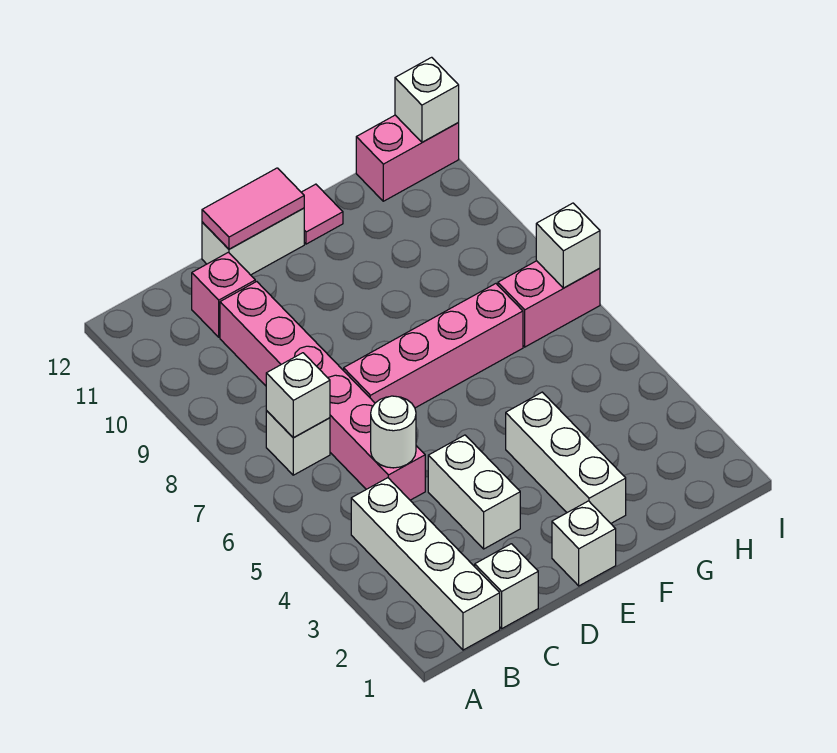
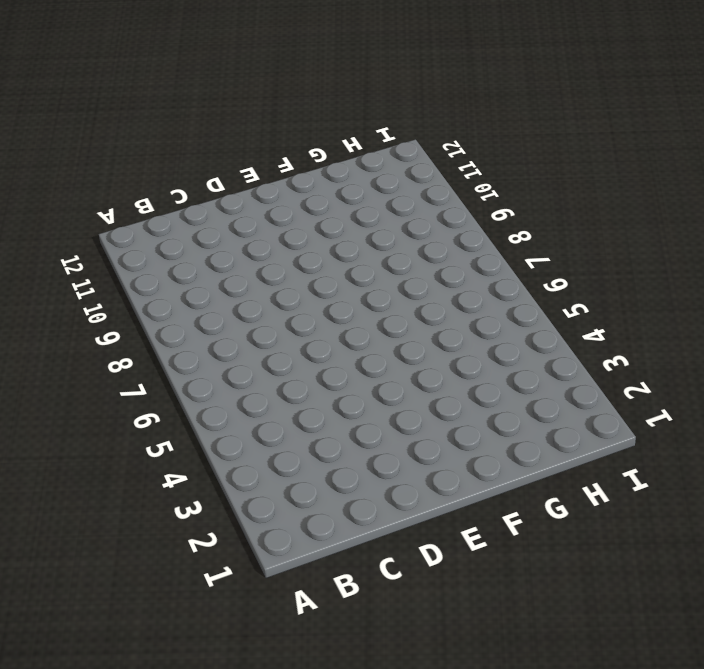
none -> white 1x4 brick [351,478,500,650]
none -> white 1x1 brick [266,411,330,475]
none -> white 1x1 brick [475,544,538,628]

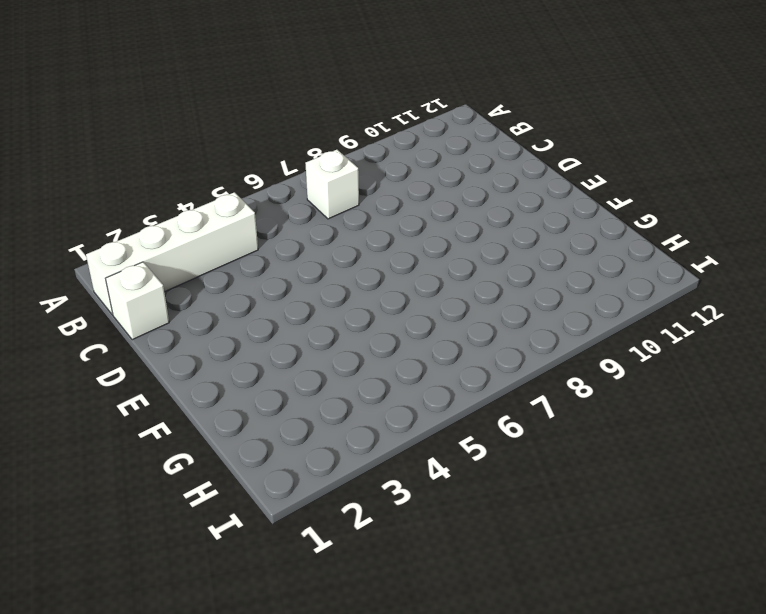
none -> pink 1x6 brick [220,282,425,500]
none -> pink 1x1 brick [192,252,255,337]
none -> white 1x2 brick [428,435,520,549]

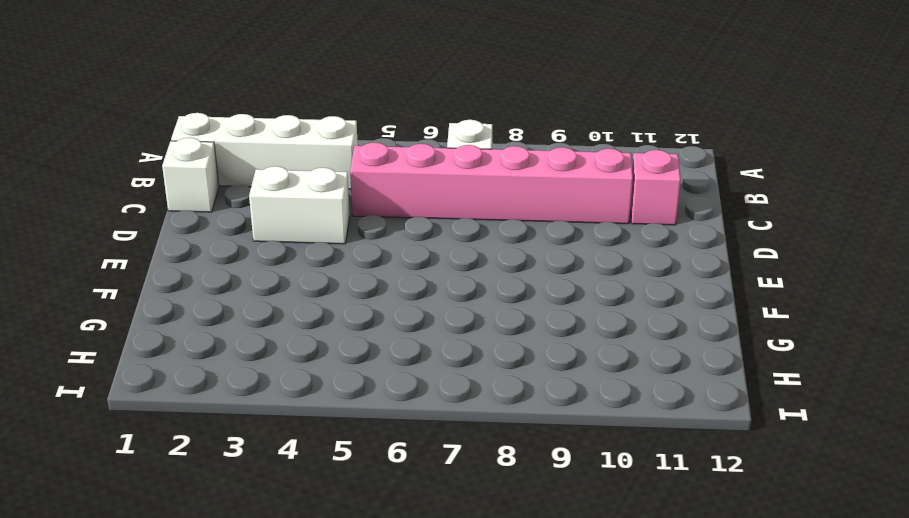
none -> pink 1x4 brick [344,284,523,408]
none -> white 1x2 brick [202,208,304,275]
none -> white 1x1 brick [552,501,616,586]

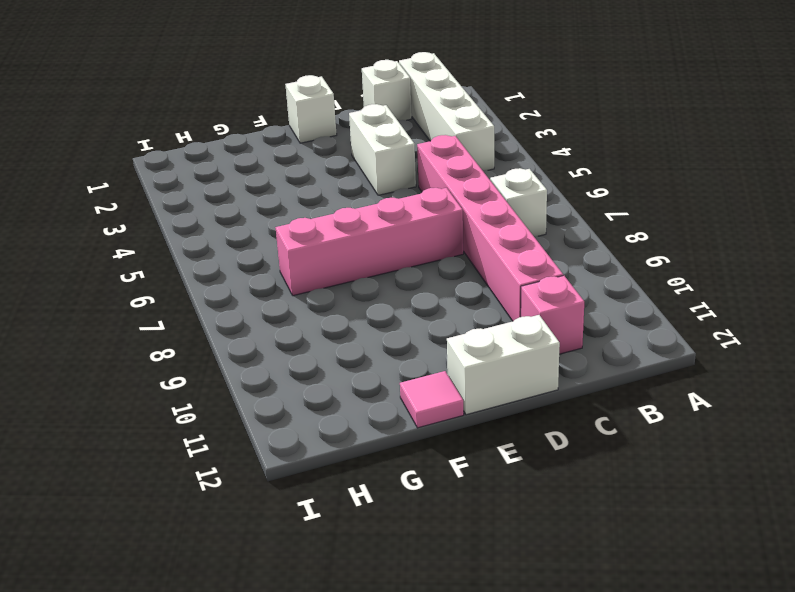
none -> white 1x3 brick [506,392,626,523]
none -> pink 1x2 brick [498,261,600,347]
none -> pink 1x2 brick [356,115,459,201]

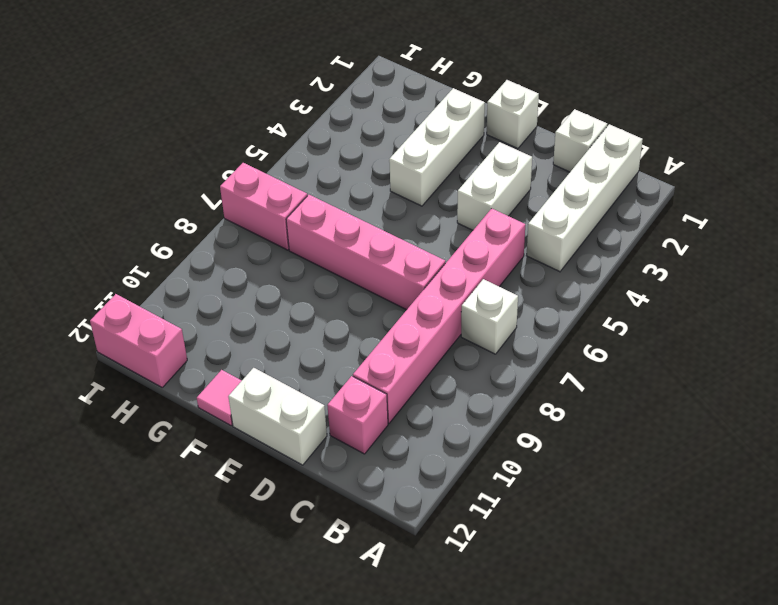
none -> white 1x1 brick [266,353,330,438]
none -> white 1x1 round brick [371,396,416,468]
none -> pink 1x2 tile [202,168,304,249]

